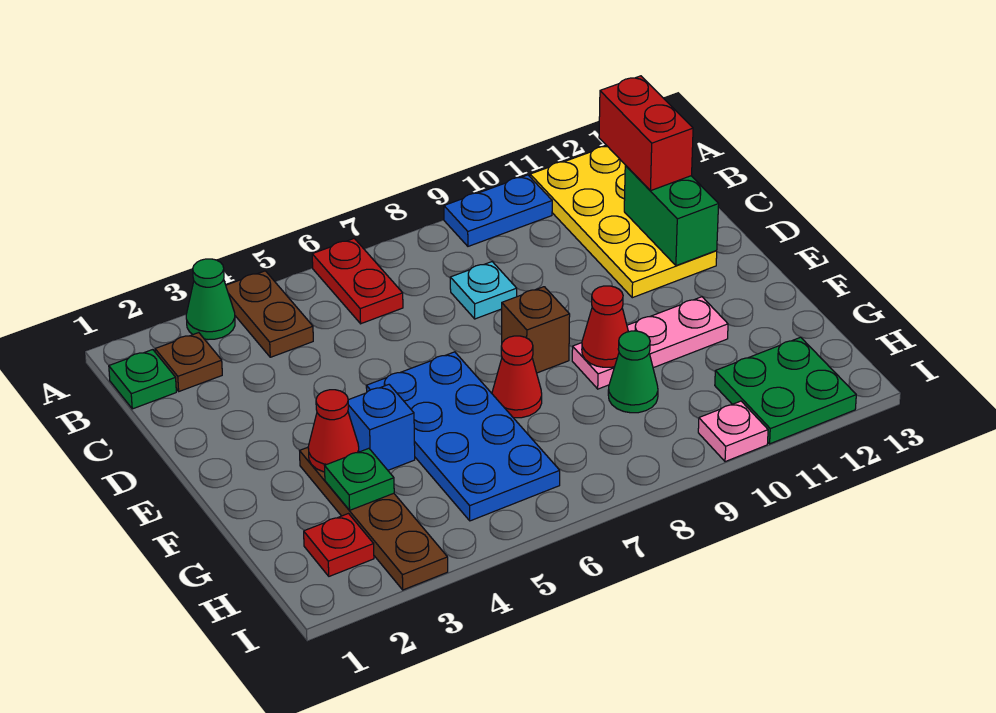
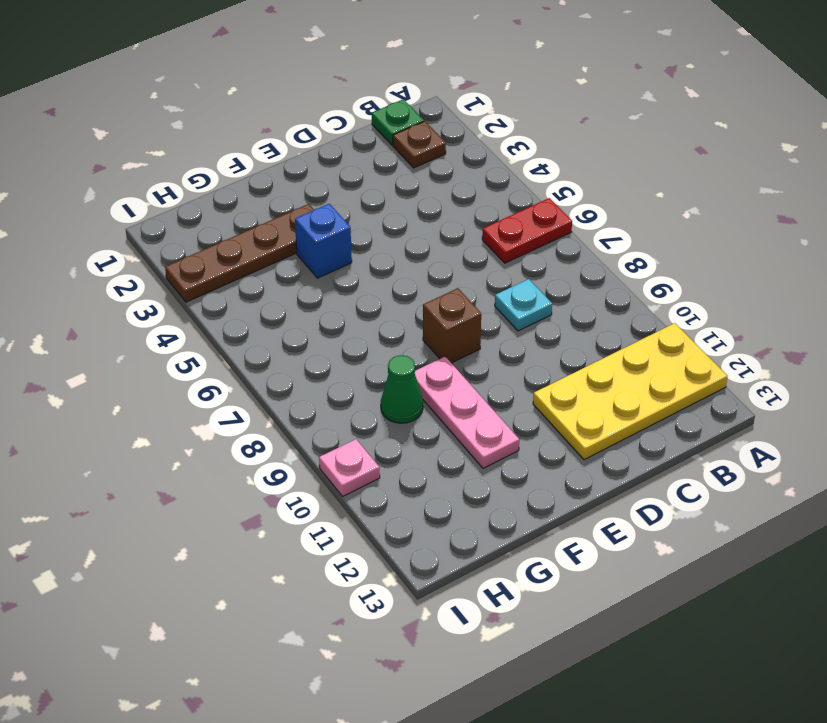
none -> green 1x1 cone [186,259,235,340]
none -> brown 1x2 plate [226,271,313,357]
none -> blue 1x2 plate [444,175,552,246]

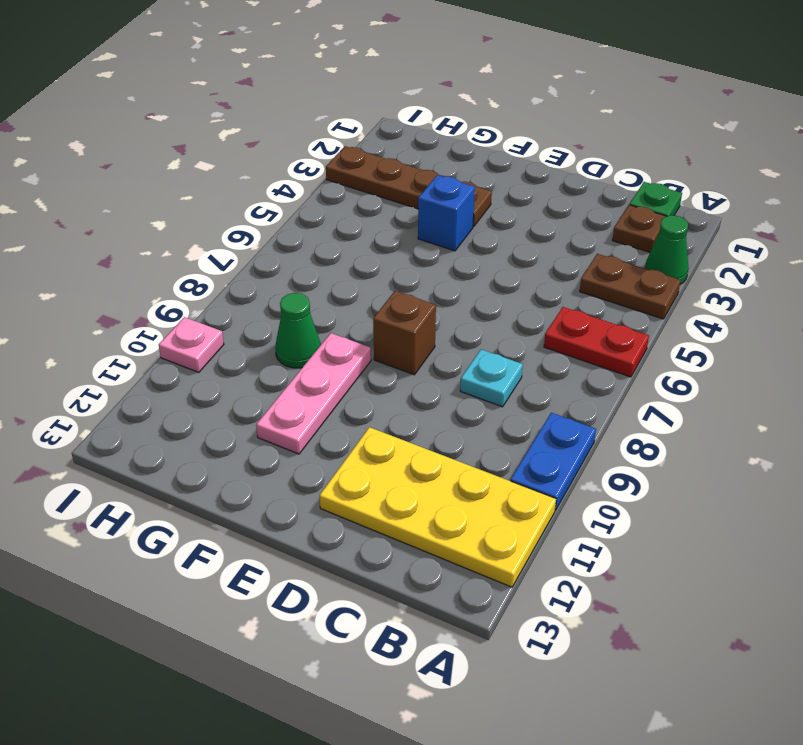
none -> blue 2x4 plate [366,352,560,521]
none -> red 1x1 cone [492,336,542,418]
none -> red 1x1 plate [304,514,374,576]

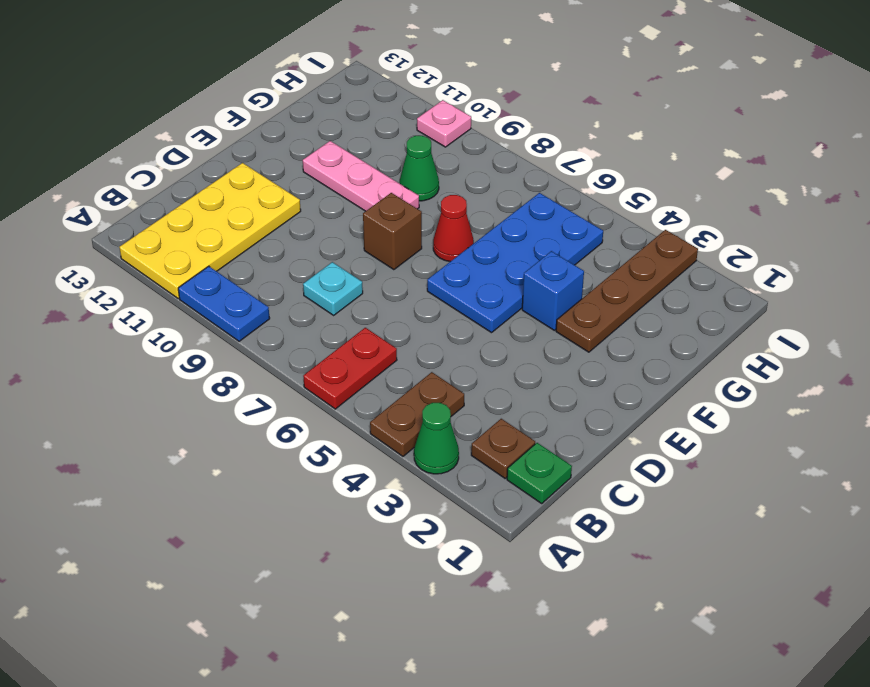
none -> red 1x1 plate [304,514,374,576]
none -> green 2x2 plate [715,337,856,444]
none -> green 1x2 brick [624,166,719,266]

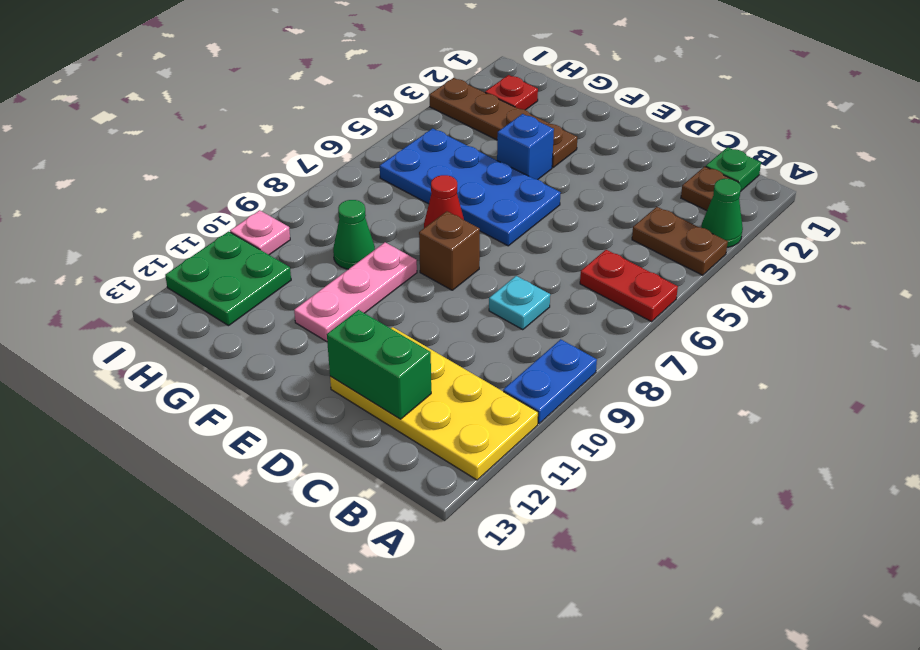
none -> red 1x1 cone [308,390,359,472]
none -> red 1x1 cone [582,286,628,367]
none -> green 1x1 plate [325,448,394,510]

